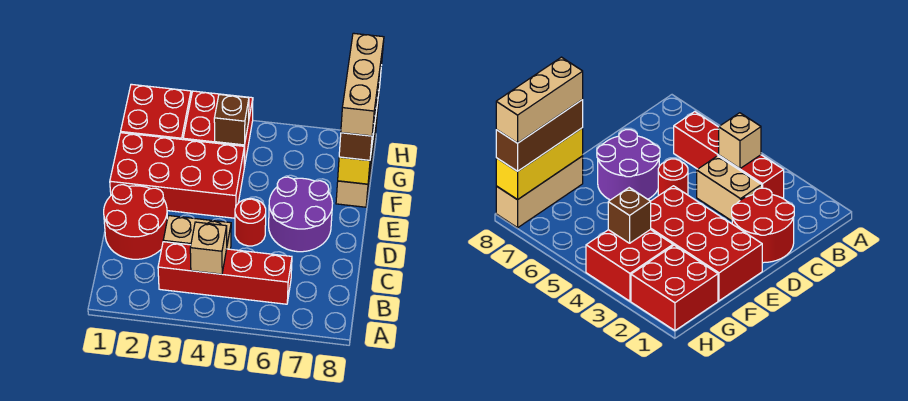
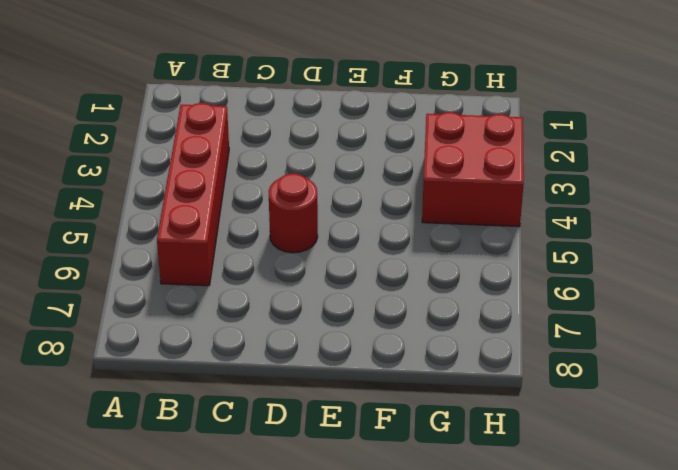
none -> red 2x2 round brick [104,185,167,259]
none -> tan 1x2 brick [163,216,231,249]
none -> purple 2x2 round brick [269,177,333,252]

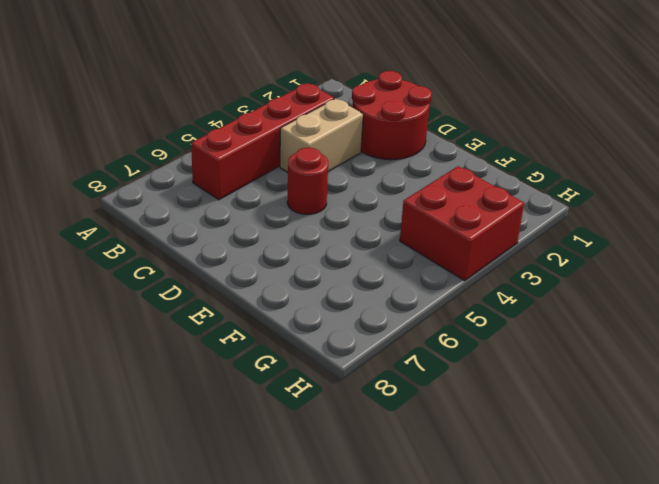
none -> purple 2x2 round brick [269,177,333,252]
none -> red 2x4 brick [110,133,244,218]
none -> tan 1x3 brick [336,120,377,207]

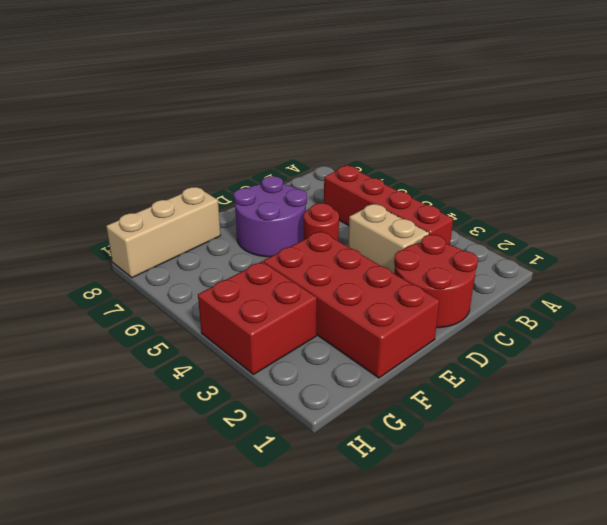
none -> red 2x2 brick [121,84,191,140]
none -> tan 1x1 brick [190,222,227,274]
none -> yellow 1x3 brick [338,96,379,184]

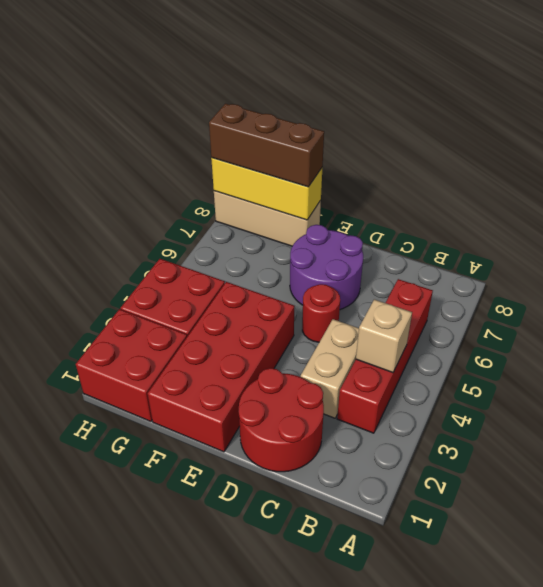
none -> brown 1x1 brick [214,94,249,145]
none -> tan 1x3 brick [341,33,384,136]

